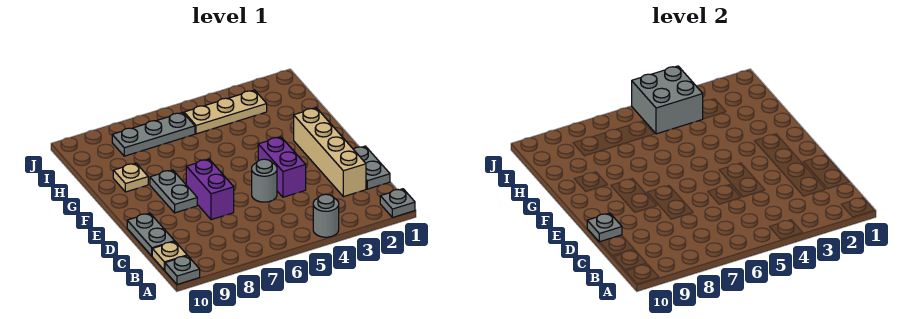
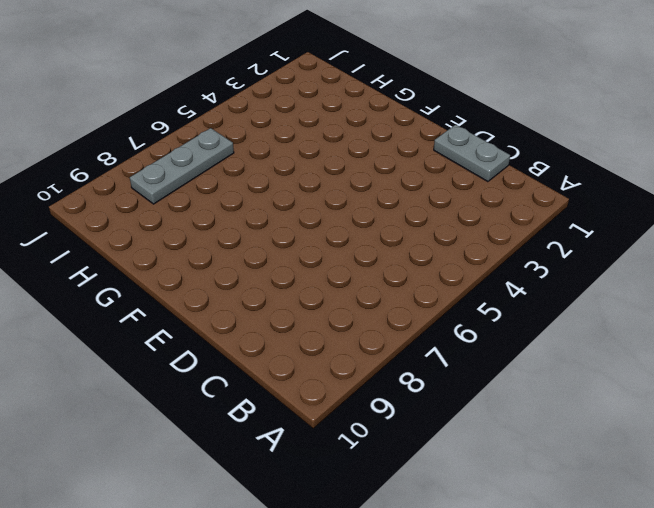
none -> grey 1x1 plate [380,189,415,217]
none -> grey 1x1 round brick [313,194,339,237]
none -> grey 1x1 plate [165,256,200,284]

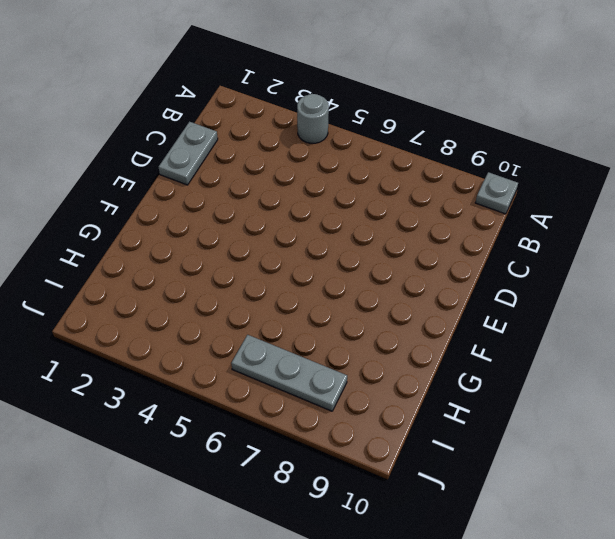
none -> grey 1x1 plate [380,189,415,217]
none -> tan 1x1 plate [152,242,187,270]
none -> tan 1x4 brick [294,108,366,197]

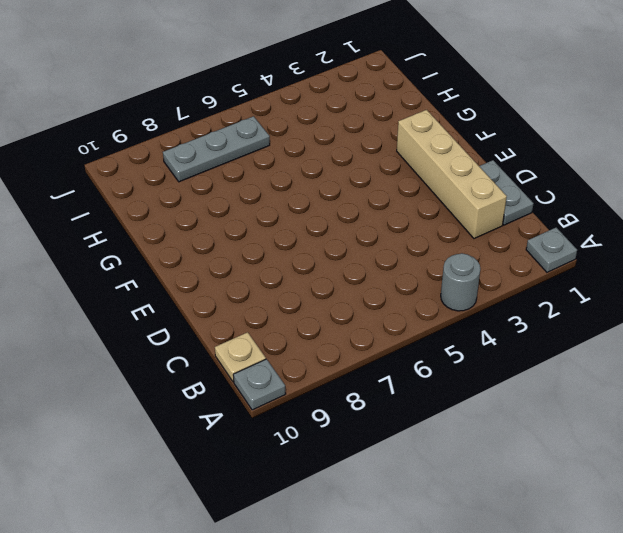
none -> grey 1x2 plate [127,213,175,256]
none -> purple 1x2 brick [258,137,306,197]
none -> grey 1x1 round brick [252,159,277,202]

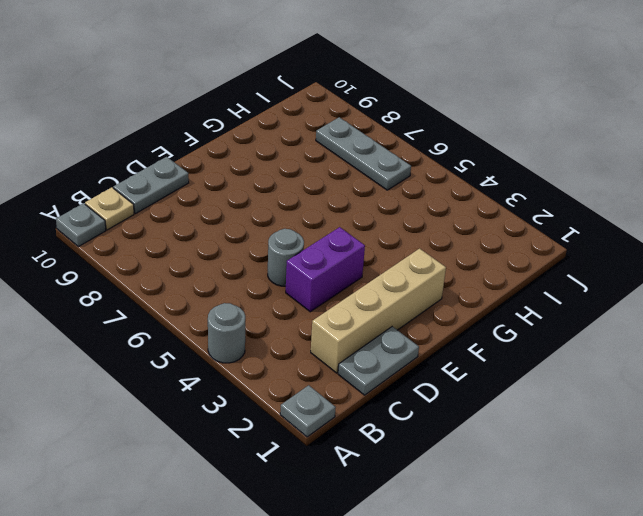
none -> purple 1x2 brick [186,159,234,220]
none -> grey 1x2 plate [150,170,197,213]
none -> tan 1x1 plate [113,163,148,192]

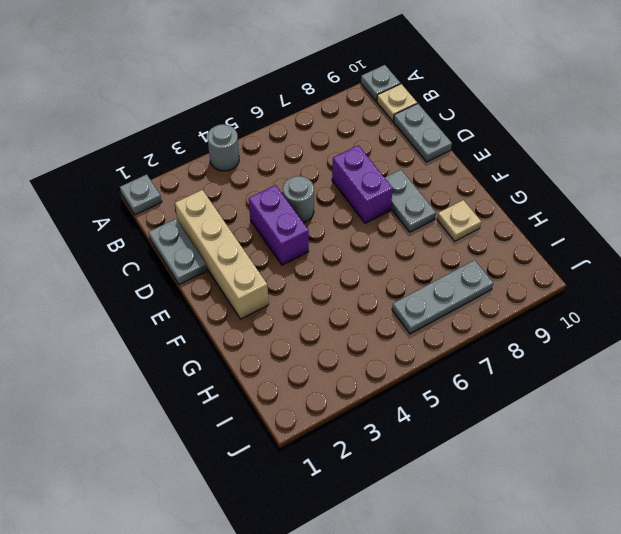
none -> tan 1x3 plate [184,90,267,134]
none -> grey 1x1 plate [587,213,622,242]
none -> grey 2x2 brick [632,66,703,134]

